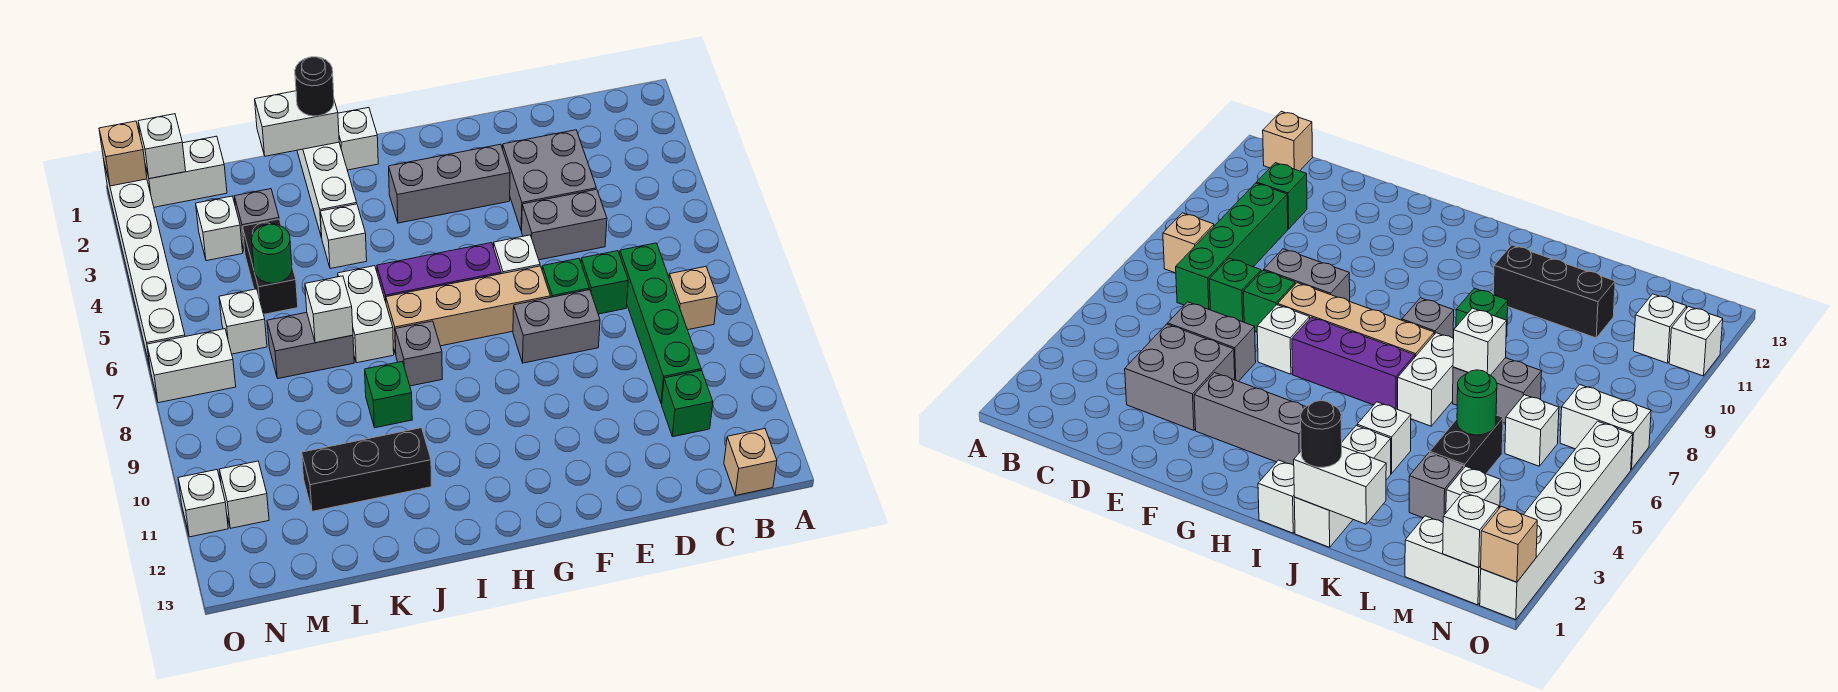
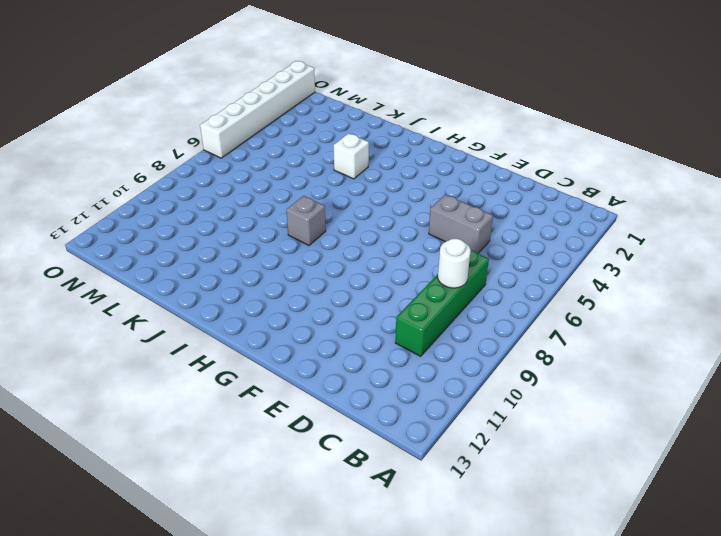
white 1x1 round brick [438,239,471,288] -> none
none -> tan 1x1 brick [669,267,717,330]
none -> tan 1x1 brick [724,429,777,495]
none -> green 1x1 brick [662,370,713,437]
none -> grey 2x2 brick [503,130,596,231]

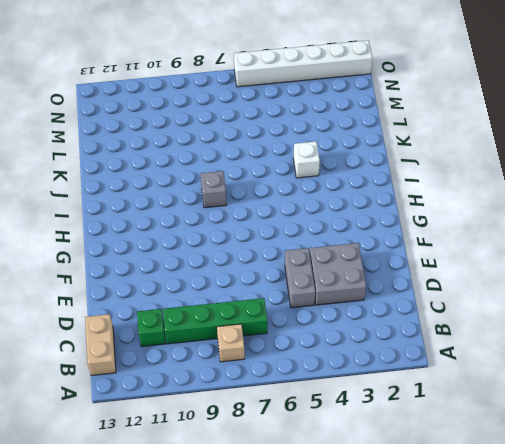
tan 1x2 brick [85,314,116,376] -> tan 1x1 brick [724,429,777,495]
none -> green 1x1 brick [581,251,628,314]
none -> green 1x1 brick [542,258,589,297]
none -> grey 1x2 brick [513,290,600,363]
none -> grey 1x3 brick [389,144,510,223]

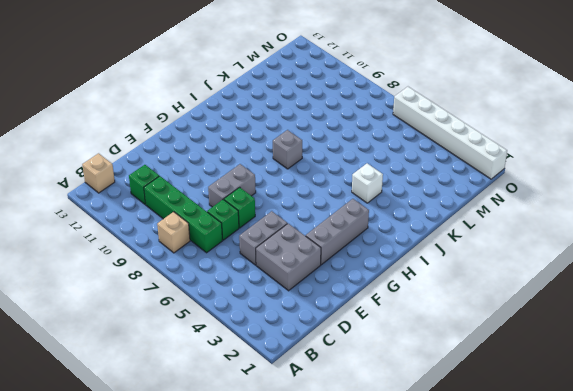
none -> white 1x1 brick [494,235,540,274]
none -> tan 1x4 brick [386,266,550,355]
none -> purple 1x3 brick [377,243,501,302]
none -> white 1x1 brick [338,107,378,170]

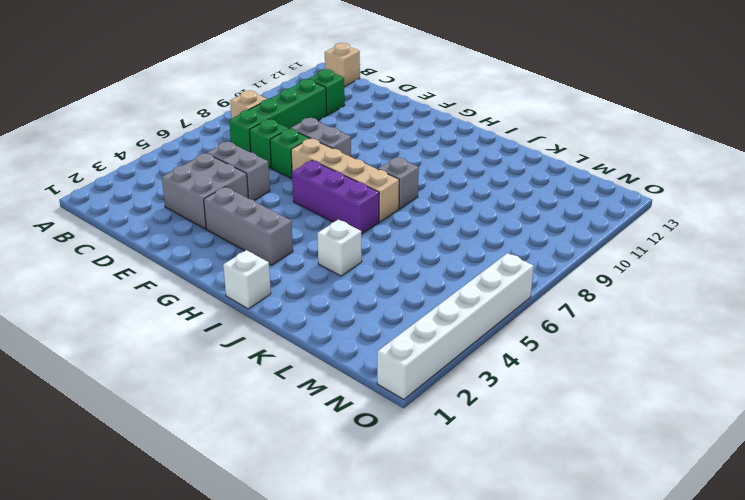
none -> white 1x1 brick [494,235,540,274]
none -> white 1x3 brick [297,142,357,238]
none -> white 1x2 brick [338,266,394,363]
none -> green 1x1 brick [365,362,412,428]

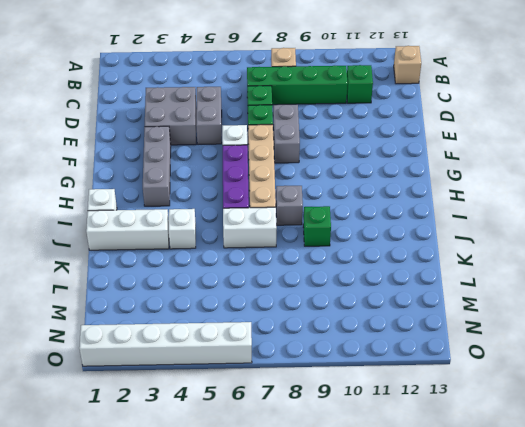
none -> black 1x3 brick [302,428,431,512]
none -> grey 1x2 brick [267,312,354,379]
none -> grey 1x1 brick [235,189,279,252]
none -> black 1x2 brick [242,219,298,314]

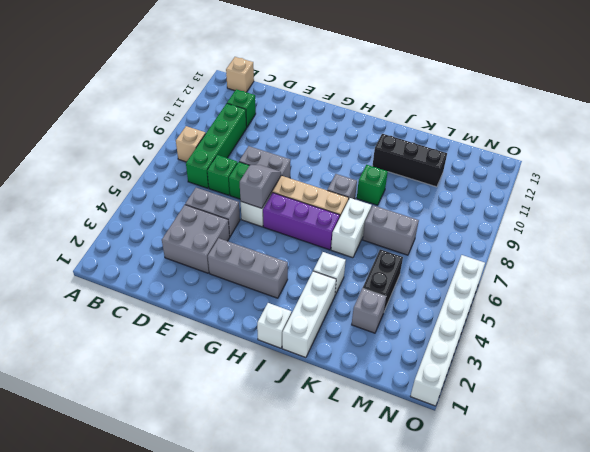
grey 1x2 slope [240,165,281,208] -> none
none -> white 1x2 brick [145,136,227,207]
none -> white 1x1 brick [196,196,243,261]
none -> white 1x1 brick [219,289,267,354]
none -> white 1x2 brick [147,329,236,403]

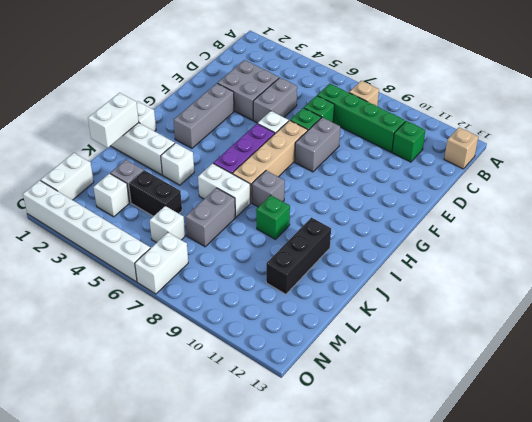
none -> white 1x1 brick [219,461,269,528]
none -> white 1x1 brick [178,470,228,537]
none -> white 1x1 brick [305,276,353,343]
none -> green 1x1 round brick [252,224,292,283]

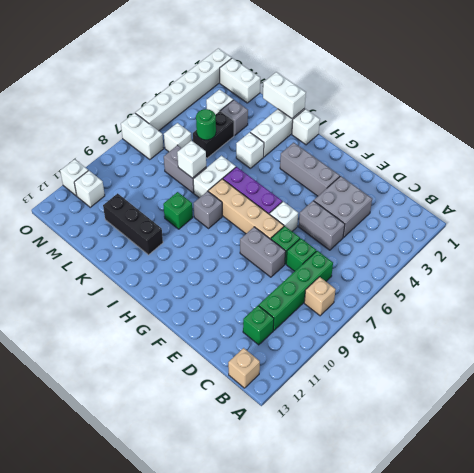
none -> white 1x1 brick [138,114,186,179]
none -> tan 1x1 brick [99,121,147,186]
none -> black 1x1 round brick [295,57,334,116]

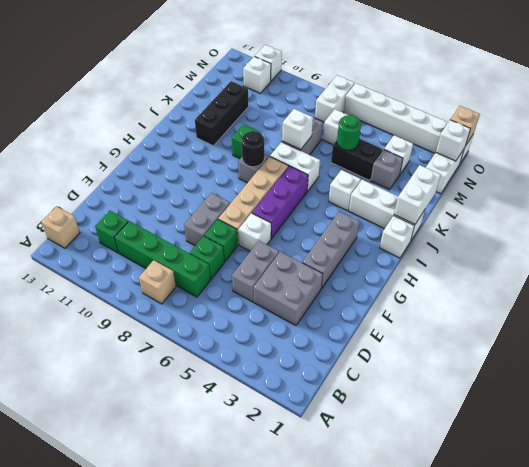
black 1x1 round brick [242,131,264,167] -> black 1x1 round brick moved to [295,57,334,116]

